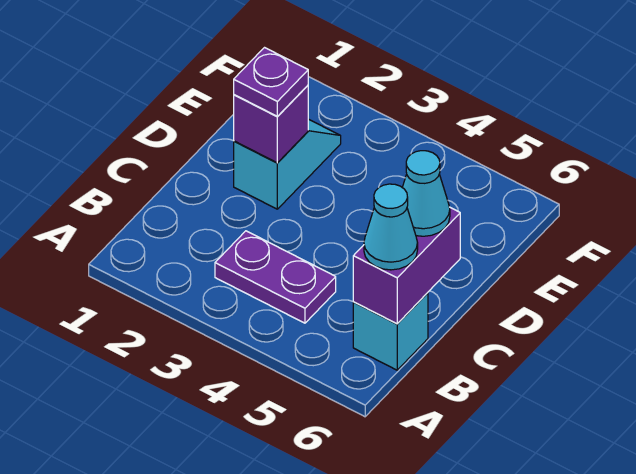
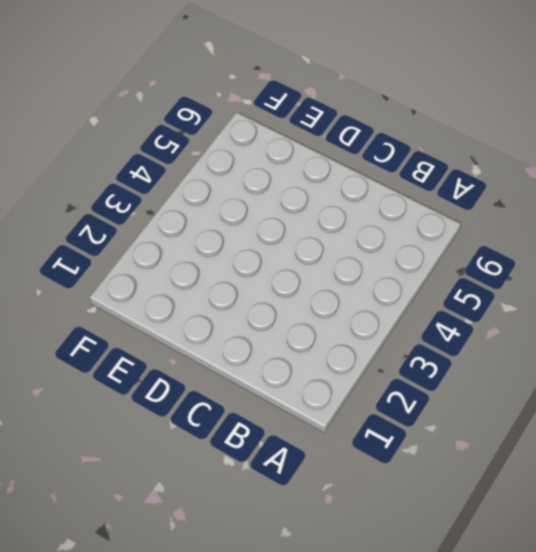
none -> purple 1x2 plate [215,231,336,323]
none -> cyan 1x1 brick [353,293,428,370]

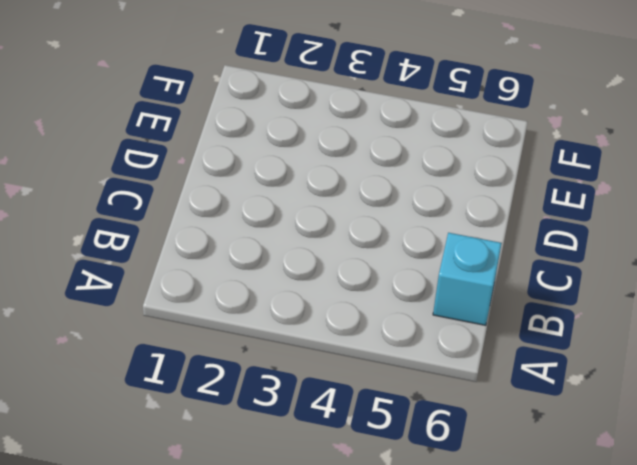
none -> purple 1x2 plate [215,231,336,323]
none -> cyan 1x2 slope [234,119,341,209]

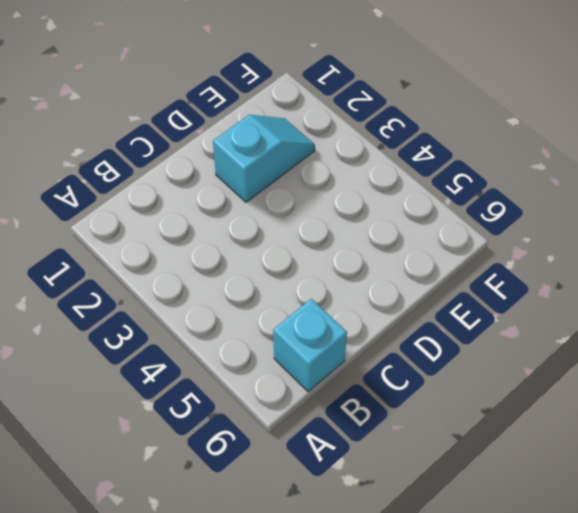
none -> purple 1x2 plate [215,231,336,323]
none -> purple 1x2 brick [353,208,460,324]

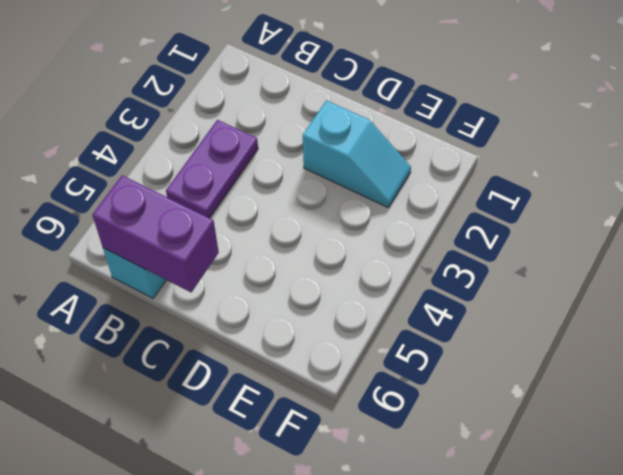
none -> purple 1x1 brick [234,86,308,163]
none -> cyan 1x1 cone [364,184,418,270]

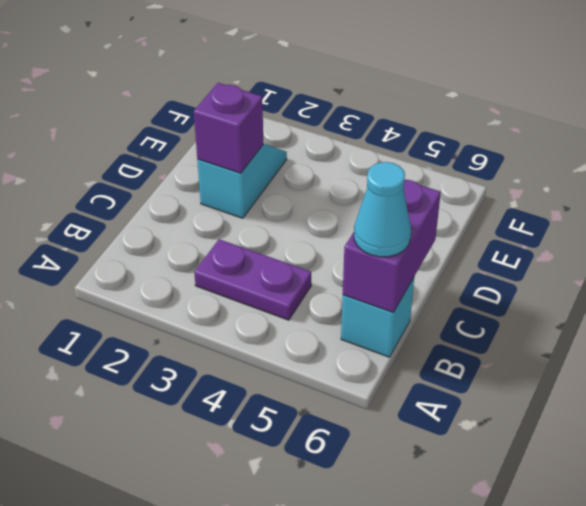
none -> cyan 1x1 cone [402,151,450,236]
none -> purple 1x1 plate [234,48,308,116]

